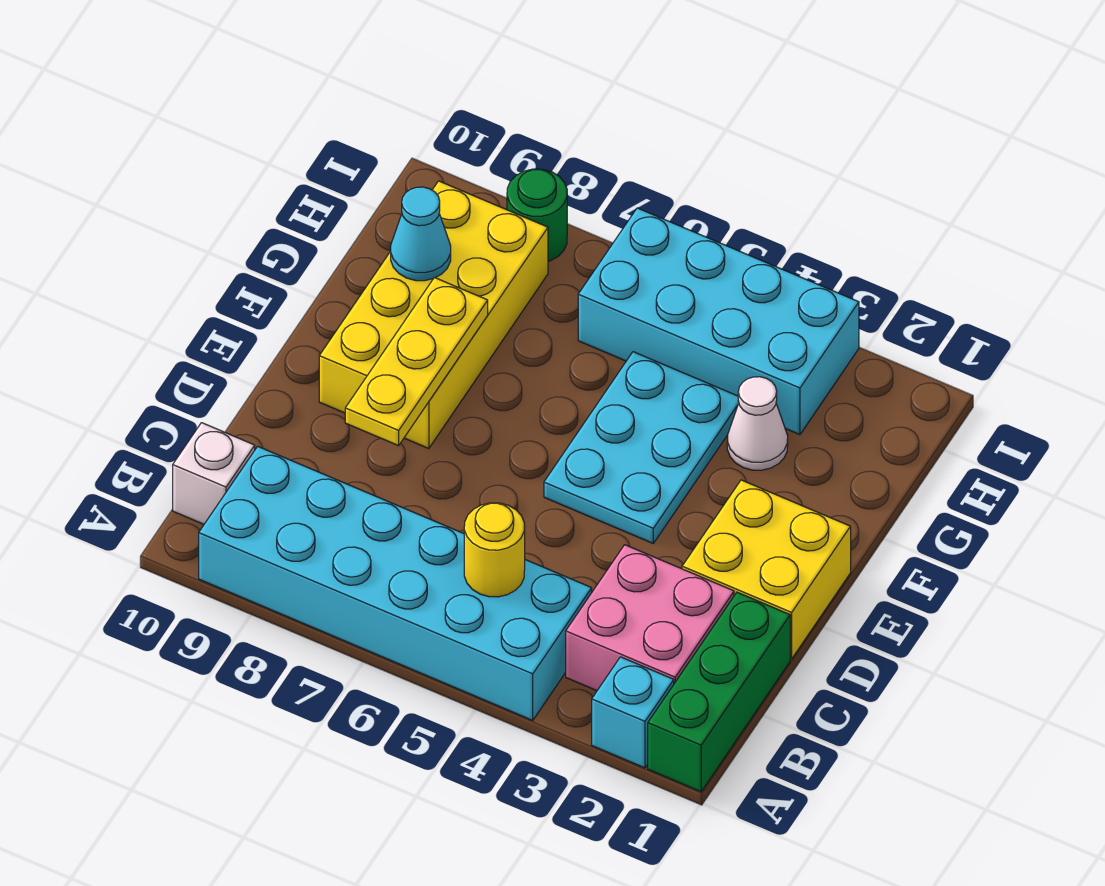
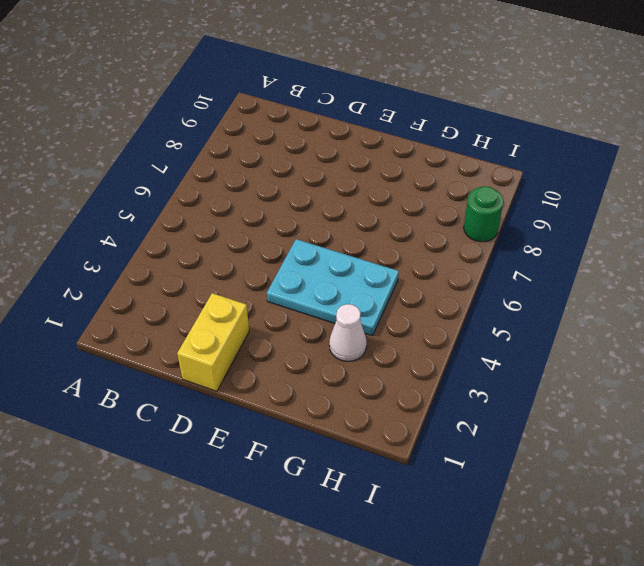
yellow 1x2 brick [177,293,249,391] -> yellow 2x2 brick [682,480,851,659]
none -> green 1x3 brick [648,592,790,792]
none -> cyan 1x1 brick [592,657,674,768]
none -> cyan 2x6 brick [199,446,592,720]

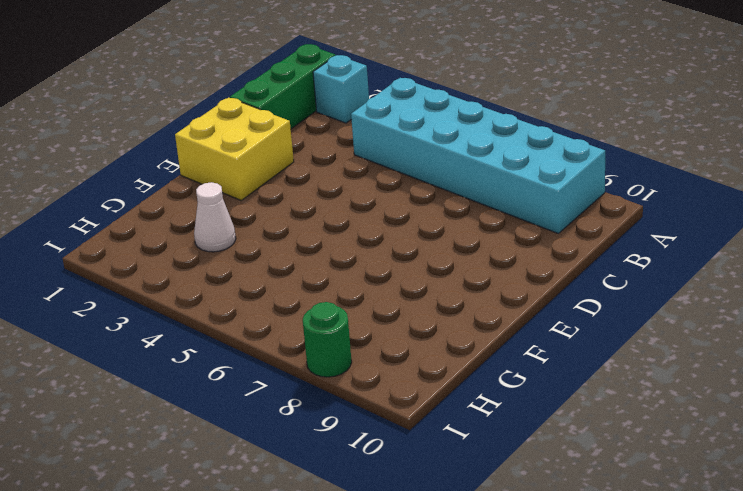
none -> pink 2x2 brick [566,545,734,691]
none -> white 1x1 brick [173,423,255,524]
none -> cyan 2x3 plate [544,352,739,543]

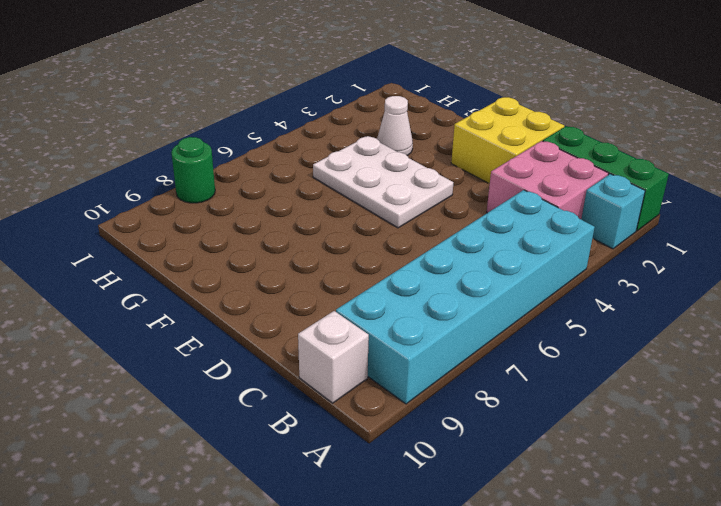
white 2x3 plate [313,136,453,228] -> cyan 2x3 plate [544,352,739,543]
none -> yellow 2x4 brick [319,181,548,449]
none -> cyan 2x4 brick [578,208,859,435]
none -> yellow 1x1 round brick [464,503,525,597]

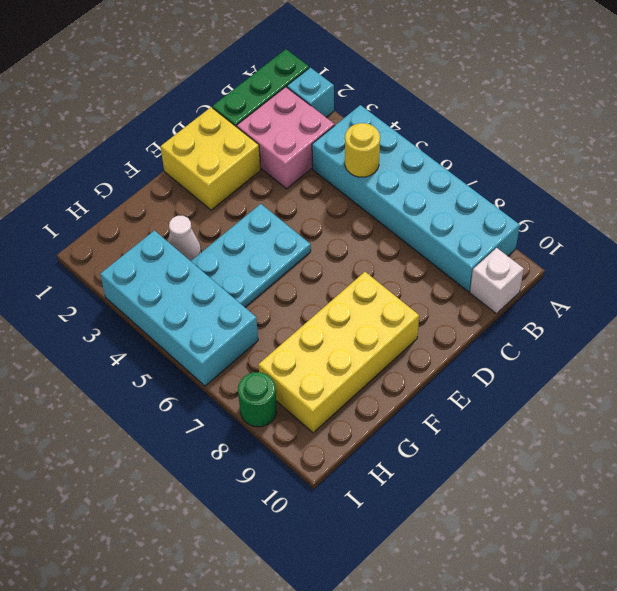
none -> yellow 1x3 plate [345,278,488,446]
none -> cyan 1x1 cone [391,187,451,281]

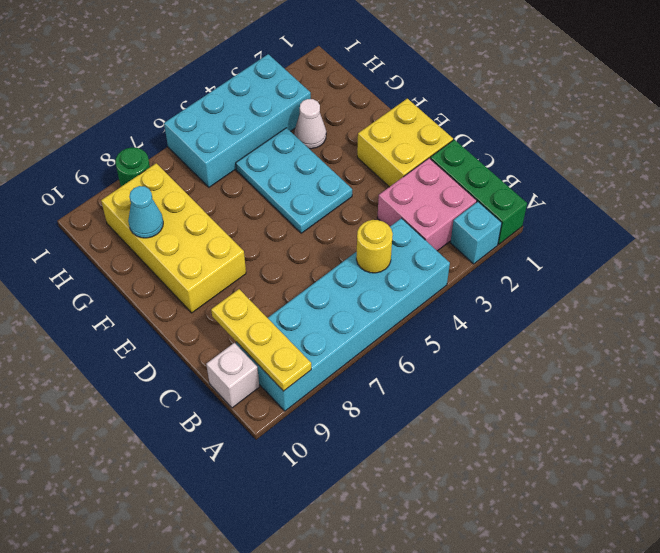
yellow 1x3 plate [211,289,311,391] -> yellow 1x3 plate moved to [345,278,488,446]

